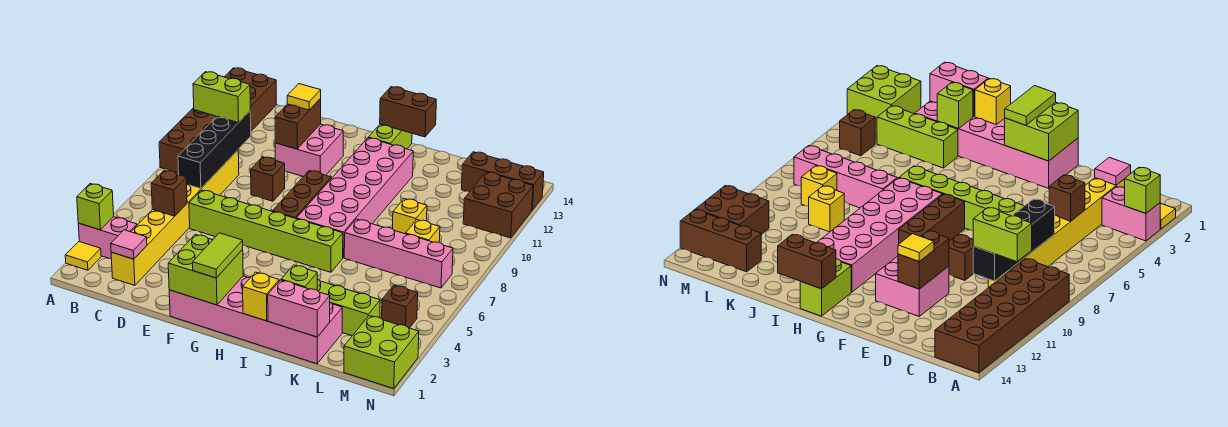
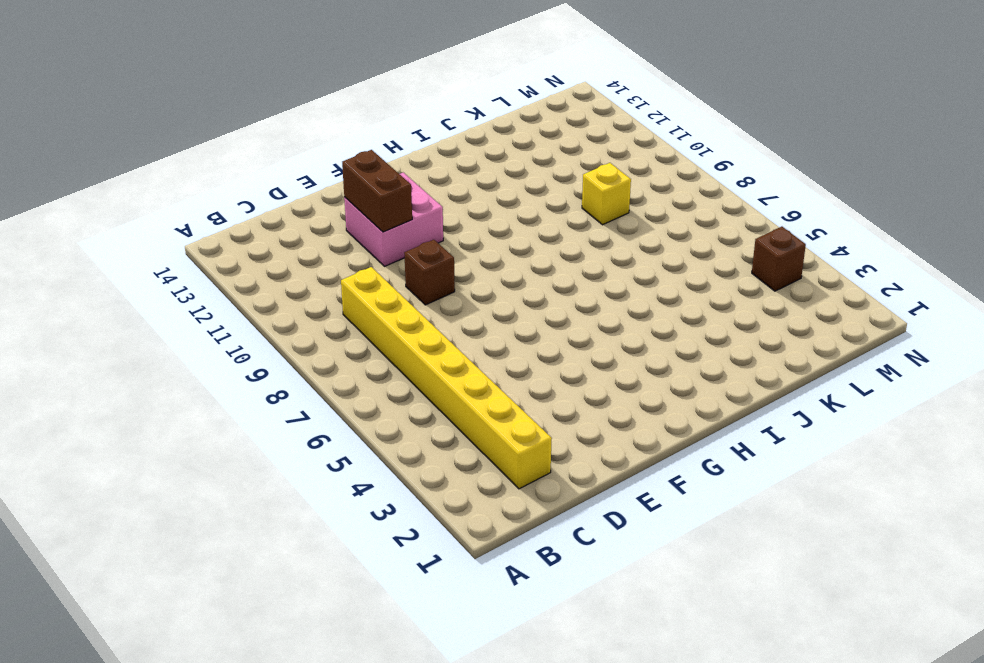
none -> yellow 1x1 tile [65,242,101,270]
none -> pink 1x2 brick [78,217,137,259]
none -> brown 2x6 brick [159,68,277,173]
none -> lime 1x6 brick [189,190,343,272]

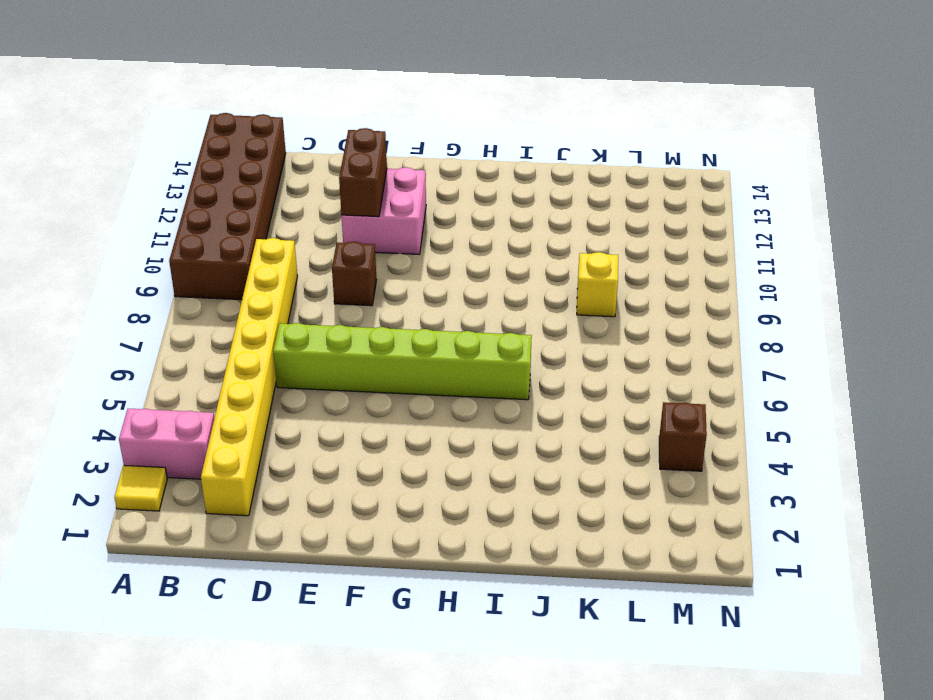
none -> pink 2x6 brick [169,276,342,364]
none -> brown 1x3 brick [273,171,331,218]
none -> pink 2x6 brick [296,138,413,258]
none -> lime 1x2 brick [368,124,412,149]

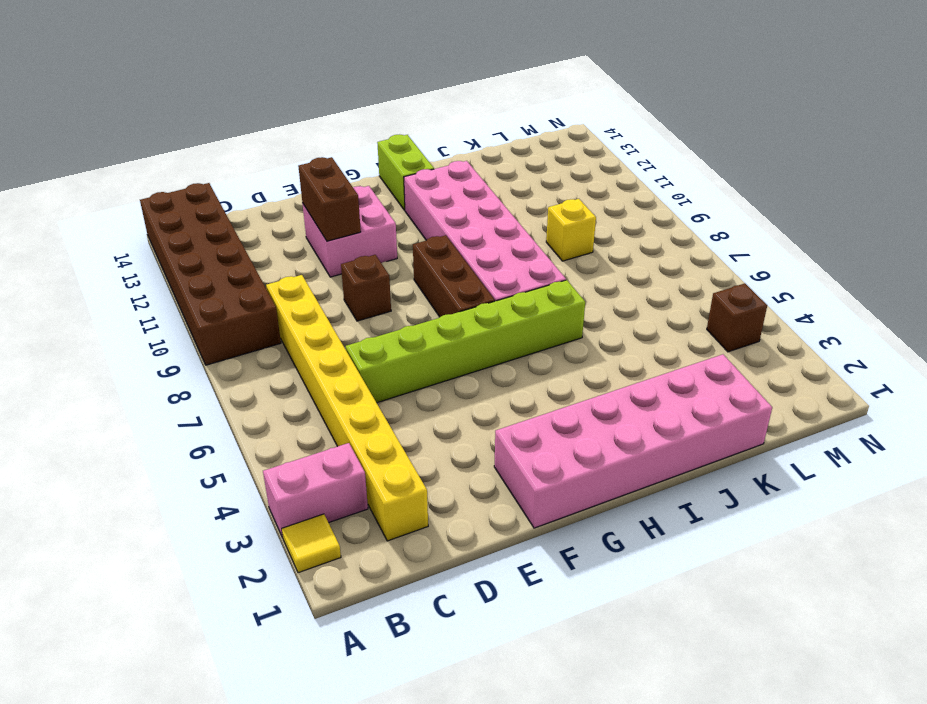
none -> lime 1x3 brick [317,279,380,336]
none -> pink 1x4 brick [344,219,453,288]
none -> yellow 1x1 brick [405,220,440,242]
none -> brown 1x3 brick [462,152,544,210]

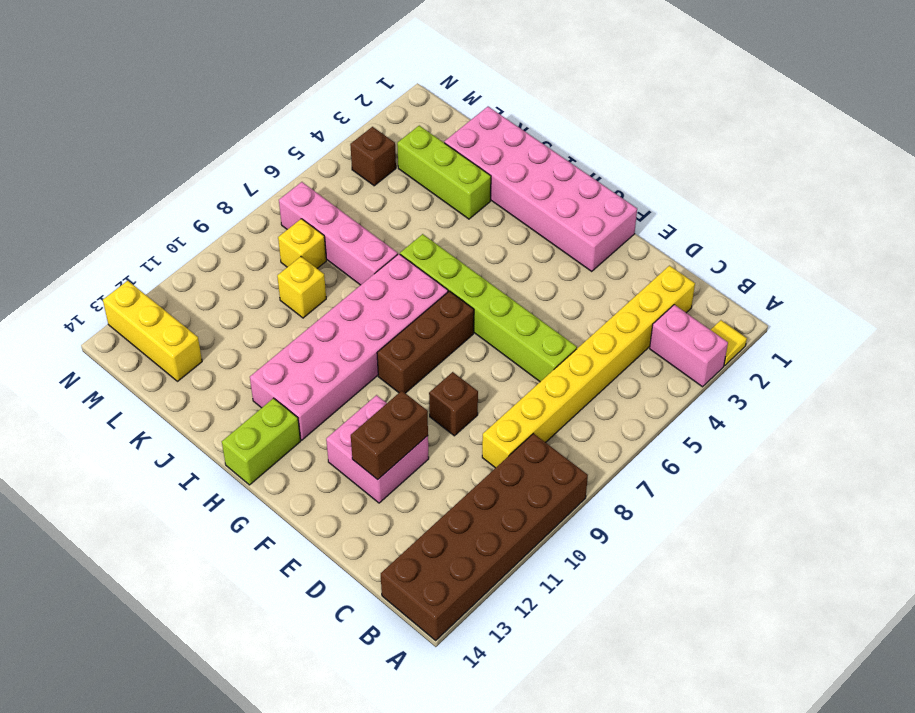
yellow 1x3 brick [103,281,202,381] -> brown 1x3 brick [462,152,544,210]
none -> lime 2x2 brick [344,316,419,389]
none -> brown 2x2 brick [463,172,533,238]
none -> lime 1x1 brick [77,184,114,230]
none -> pink 1x1 tile [111,230,147,259]

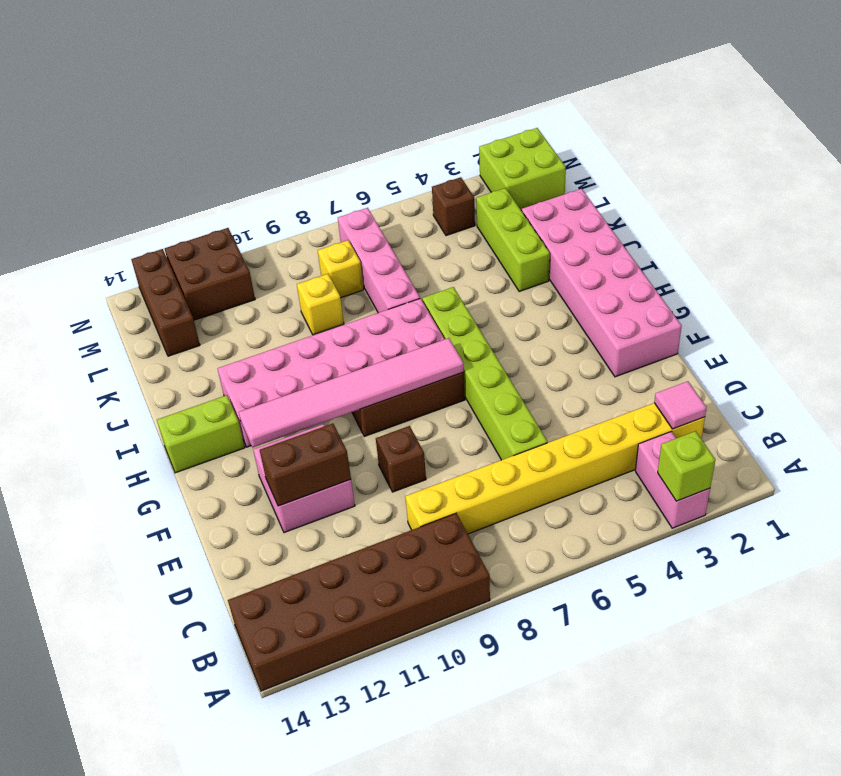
pink 1x6 tile [239,338,464,447] -> none
none -> yellow 1x1 tile [65,242,101,270]
none -> brown 1x1 brick [151,170,187,216]
none -> black 1x4 brick [178,111,251,189]
none -> lime 2x2 brick [168,234,243,305]

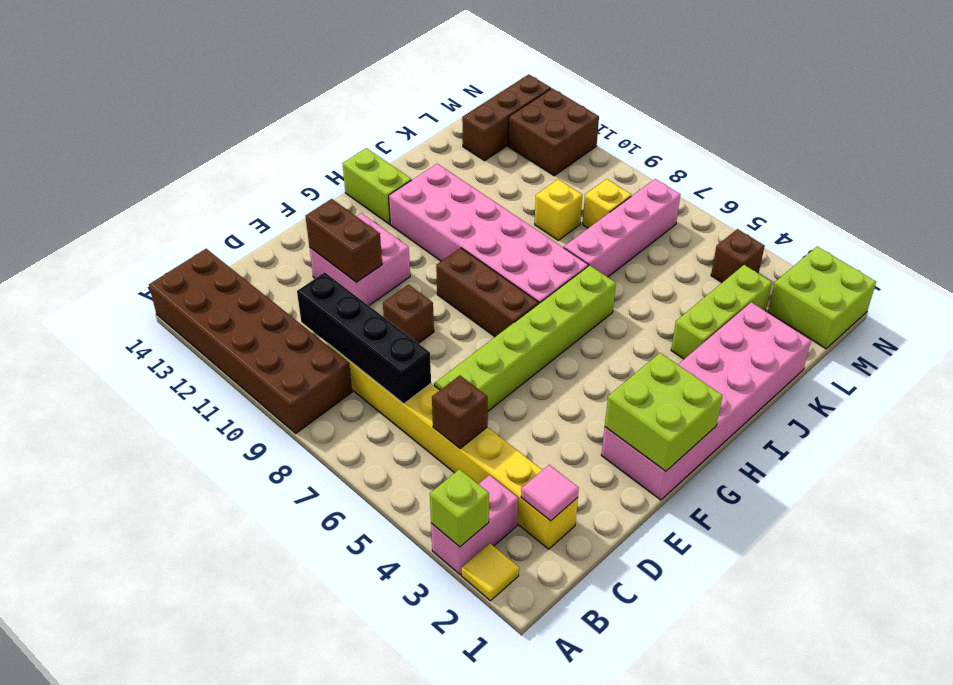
none -> brown 1x2 brick [380,87,436,137]
none -> yellow 1x1 brick [243,272,279,321]
none -> pink 1x2 brick [268,280,330,337]
none -> lime 1x1 brick [281,265,317,290]

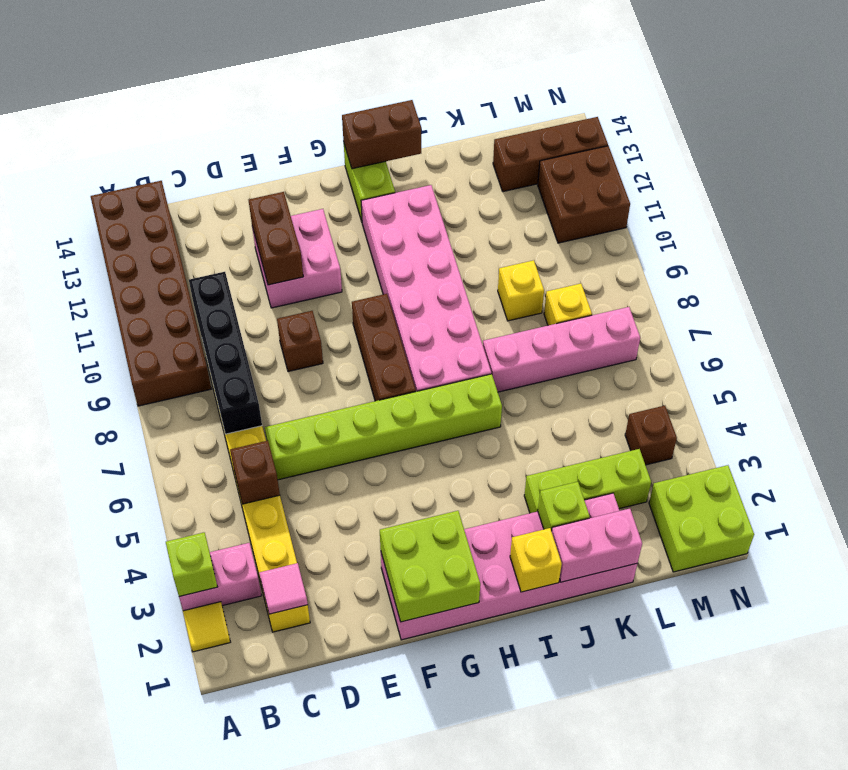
none -> lime 1x2 brick [193,72,250,123]
none -> yellow 1x1 tile [287,84,321,110]
none -> lime 1x2 tile [193,233,243,278]

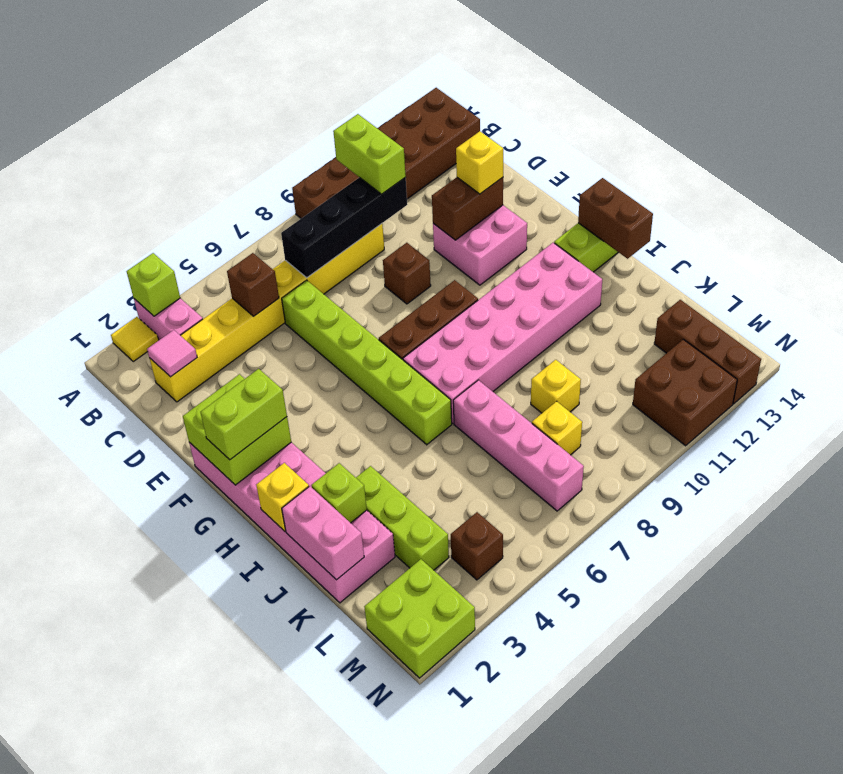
yellow 1x1 brick [456,131,503,194] -> yellow 1x1 tile [287,84,321,110]
lime 1x2 brick [200,369,287,460] -> lime 1x2 tile [193,233,243,278]

